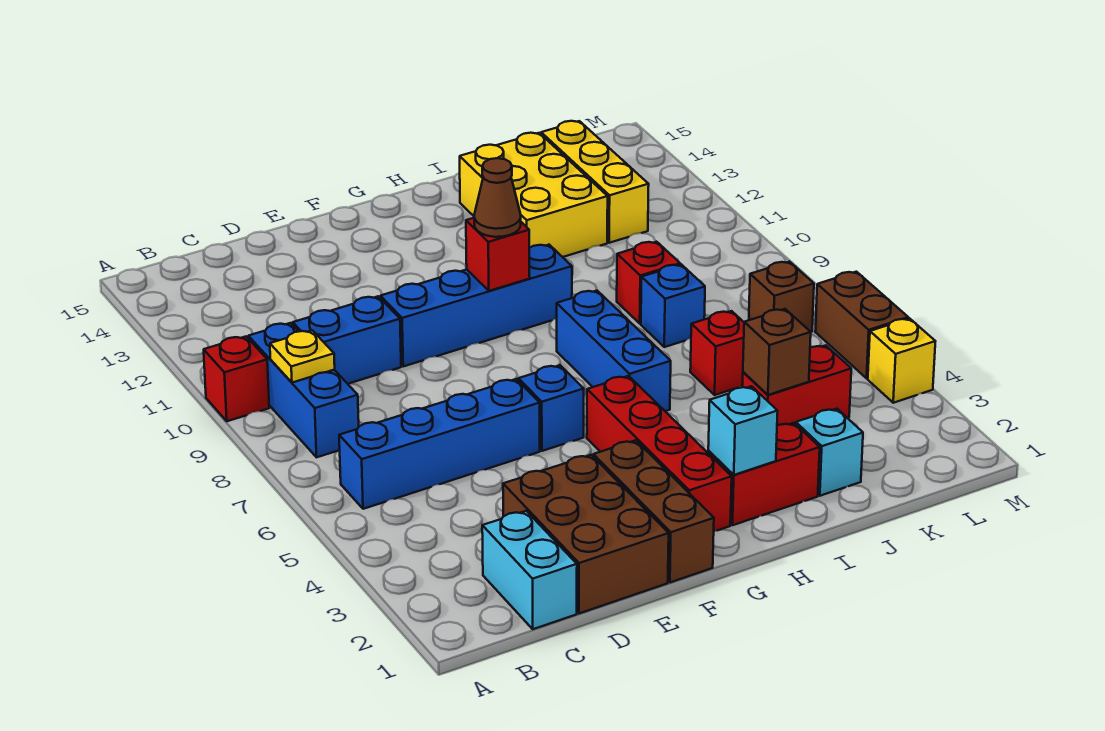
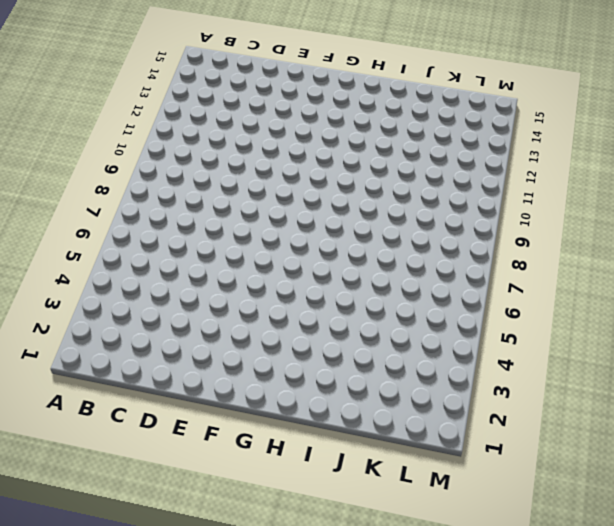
none -> red 1x1 brick [204,337,269,421]
none -> blue 1x4 brick [339,379,540,509]
none -> blue 1x3 brick [248,323,359,457]

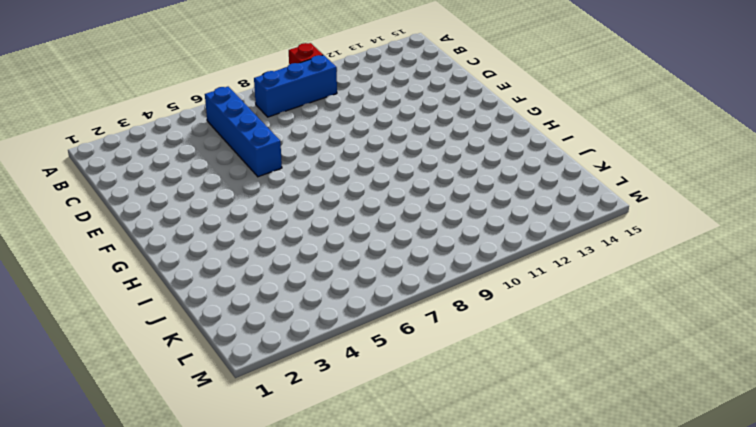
none -> cyan 1x2 brick [482,511,577,629]
none -> blue 1x2 brick [293,296,401,384]
none -> brown 2x3 brick [503,455,669,613]

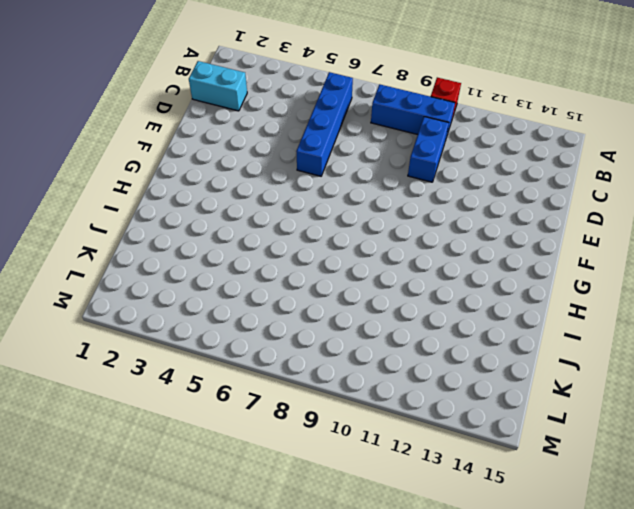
none -> brown 2x3 brick [503,455,669,613]
none -> blue 1x4 brick [380,245,572,366]
none -> brown 1x3 brick [593,440,714,582]

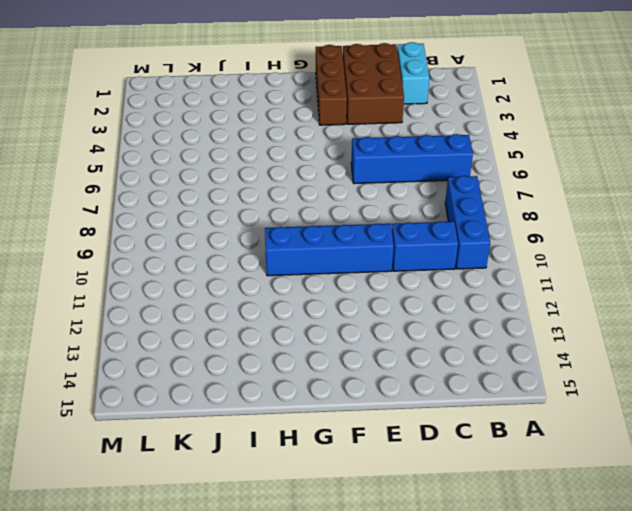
none -> red 1x1 brick [204,337,269,421]
none -> blue 1x1 brick [518,365,584,451]
none -> red 1x4 brick [587,376,732,531]

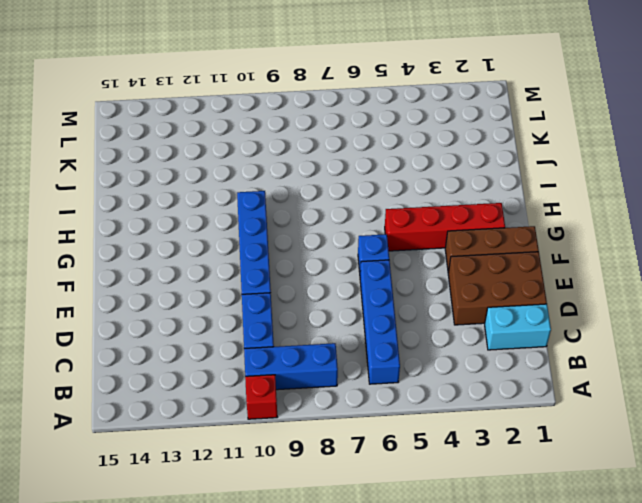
none -> red 1x2 brick [708,423,820,525]
none -> blue 1x3 brick [557,291,671,411]
none -> yellow 2x3 brick [460,133,608,257]

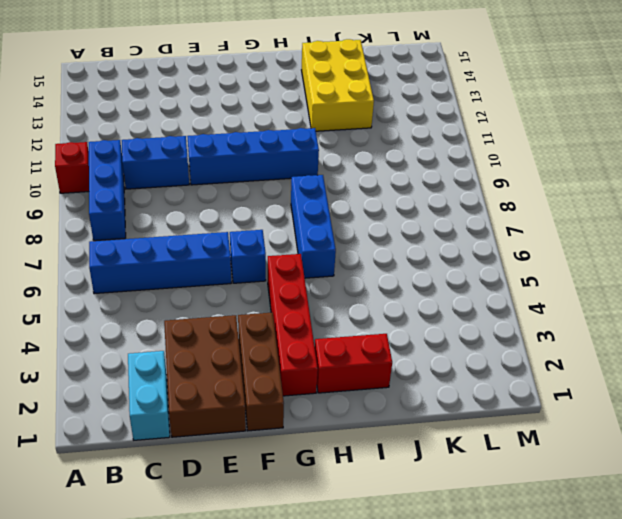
none -> cyan 1x1 brick [796,409,863,496]
none -> red 1x2 brick [742,345,851,425]
none -> red 1x1 brick [690,311,744,395]

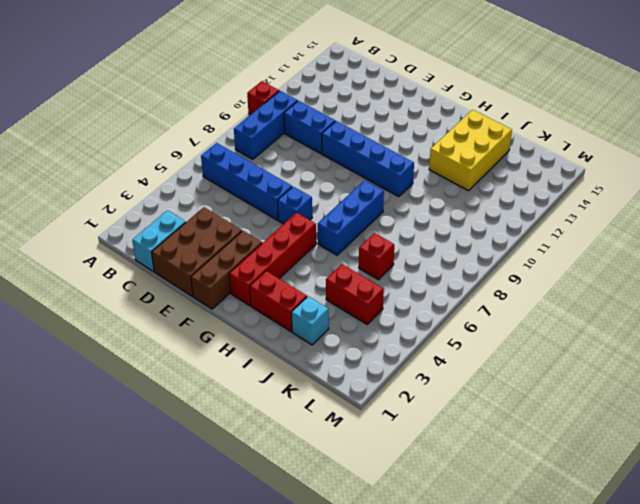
none -> blue 1x1 brick [641,264,705,347]
none -> red 1x1 brick [617,242,680,324]
none -> yellow 1x3 brick [541,121,649,243]

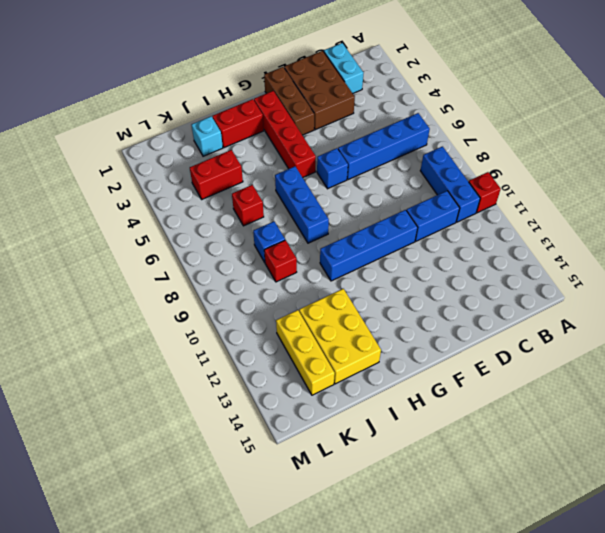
none -> brown 1x1 brick [749,262,814,332]
none -> yellow 1x1 brick [868,318,936,403]
none -> brown 1x2 brick [815,272,908,378]

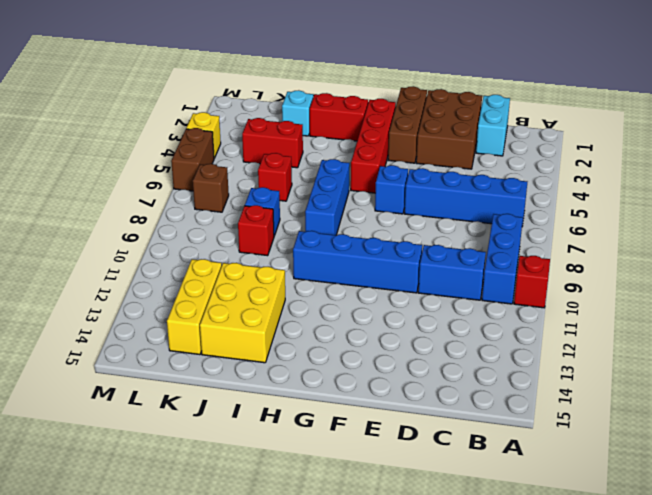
none -> yellow 1x1 plate [270,330,335,383]
none -> red 1x1 brick [466,218,530,291]
none -> cyan 1x1 brick [708,386,778,475]

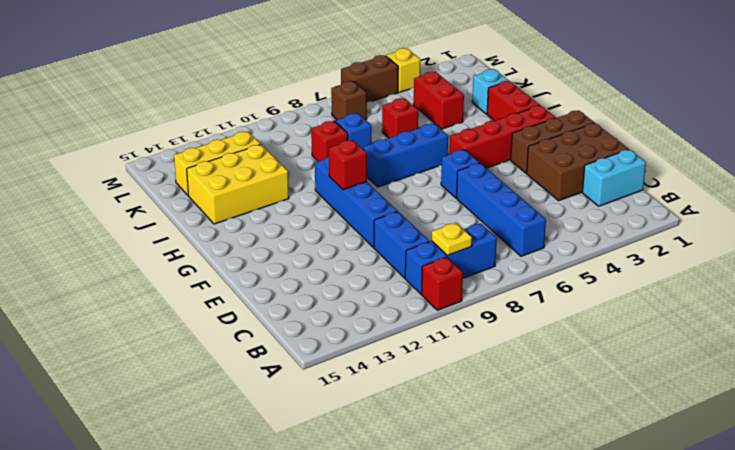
none -> cyan 1x1 brick [708,386,778,475]
none -> brown 1x1 brick [743,309,811,395]
none -> brown 1x1 cone [474,158,521,237]

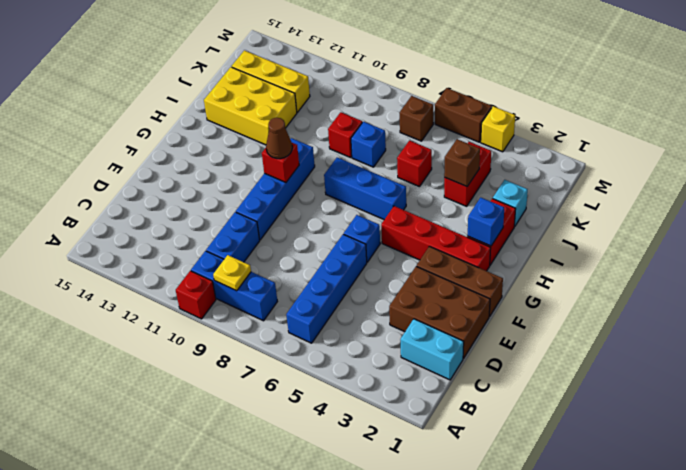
blue 1x1 brick [468,198,504,246] -> cyan 1x1 brick [708,386,778,475]

